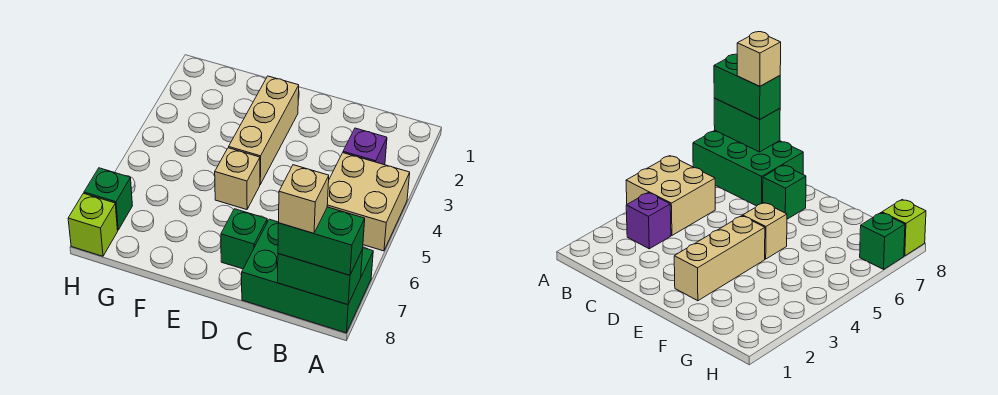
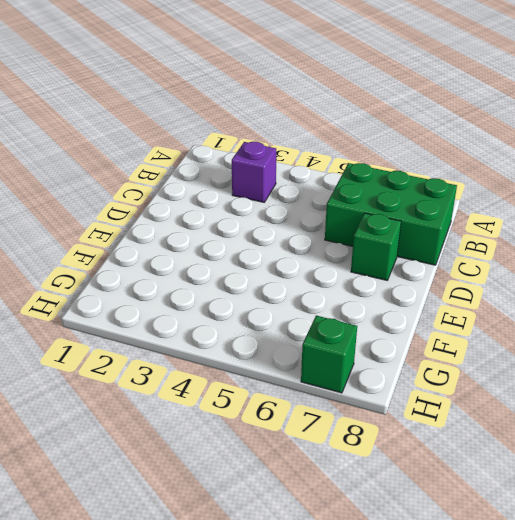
green 2x3 brick [325,163,457,265] -> green 2x3 brick turned to [242,219,373,333]
none -> tan 2x2 brick [327,153,410,251]
none -> tan 1x3 brick [229,76,299,184]

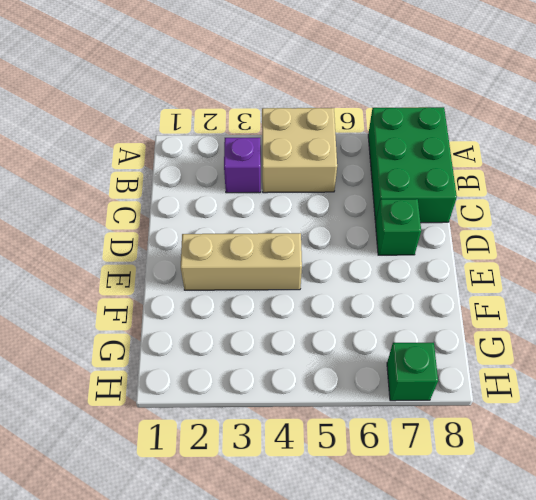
none -> tan 1x1 brick [215,148,260,210]
none -> lime 1x1 brick [68,193,118,256]

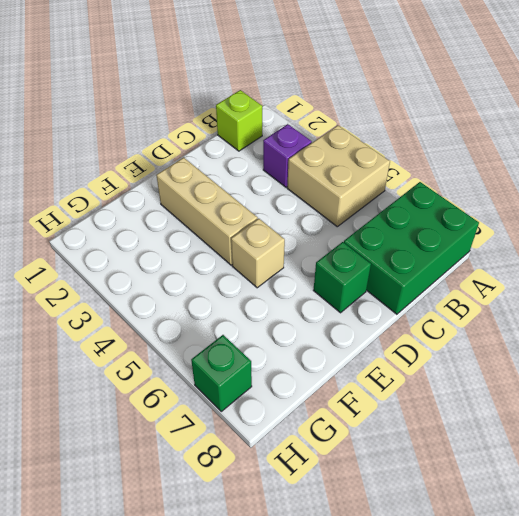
lime 1x1 brick [216,90,262,151] -> lime 1x1 brick moved to [68,193,118,256]
none -> green 1x2 brick [277,249,363,305]
none -> green 1x2 brick [278,207,365,275]

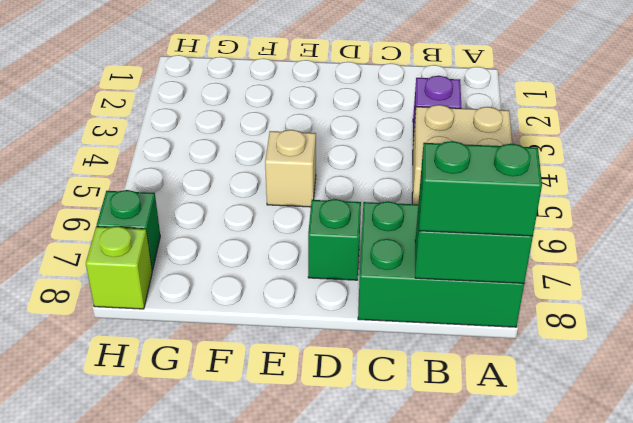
none -> tan 1x3 brick [229,76,299,184]
none -> tan 1x1 brick [279,165,329,233]

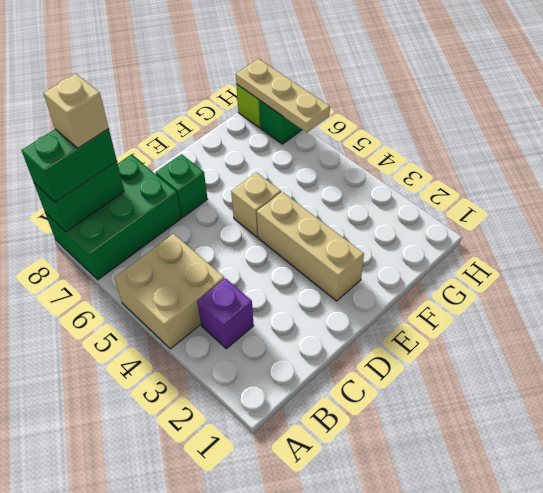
tan 1x3 plate [236,59,330,133] -> none

